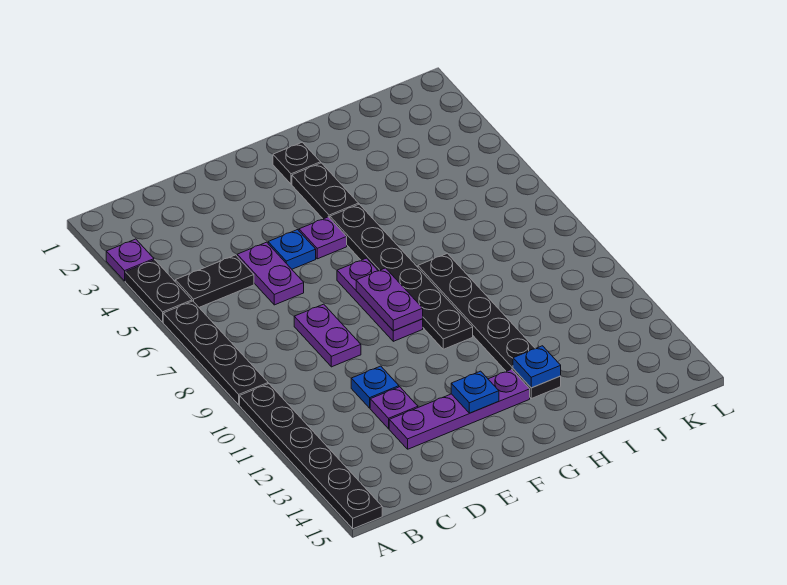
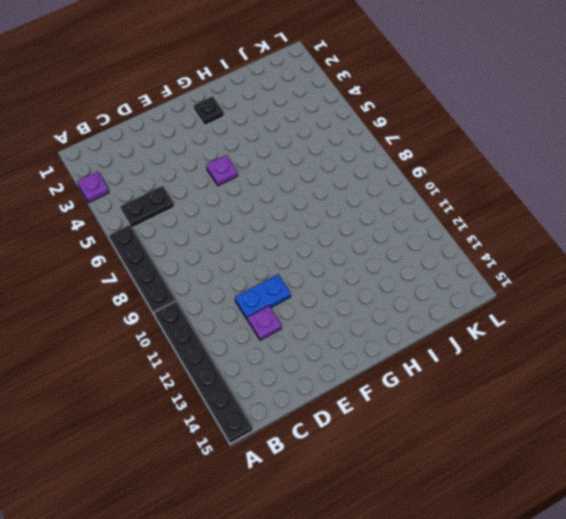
blue 1x2 plate [235,275,291,320] -> blue 1x1 plate [351,366,399,408]
none -> black 1x2 plate [125,260,192,322]
none -> purple 1x2 plate [237,242,304,305]
none -> purple 1x2 plate [294,304,361,367]

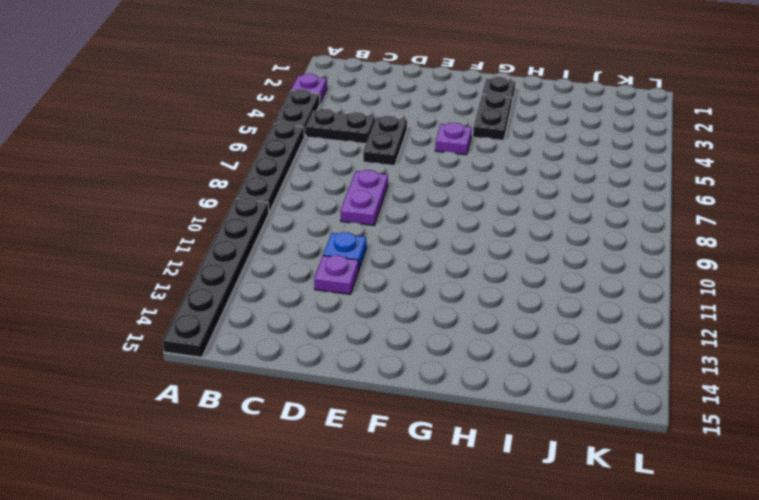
black 1x2 plate [363,116,407,166] -> purple 1x2 plate [237,242,304,305]
none -> purple 1x4 plate [389,369,530,449]
none -> blue 1x1 plate [268,230,316,269]
none -> purple 1x3 plate [337,258,423,341]

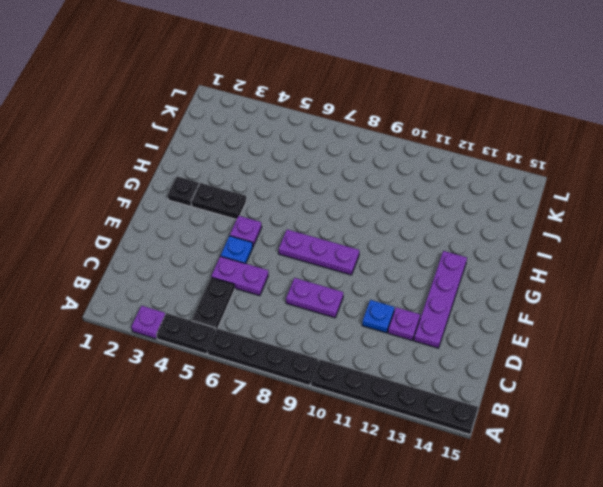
none -> black 1x6 plate [330,204,473,349]
none -> black 1x6 plate [418,253,561,399]
none -> purple 1x2 plate [356,268,423,331]

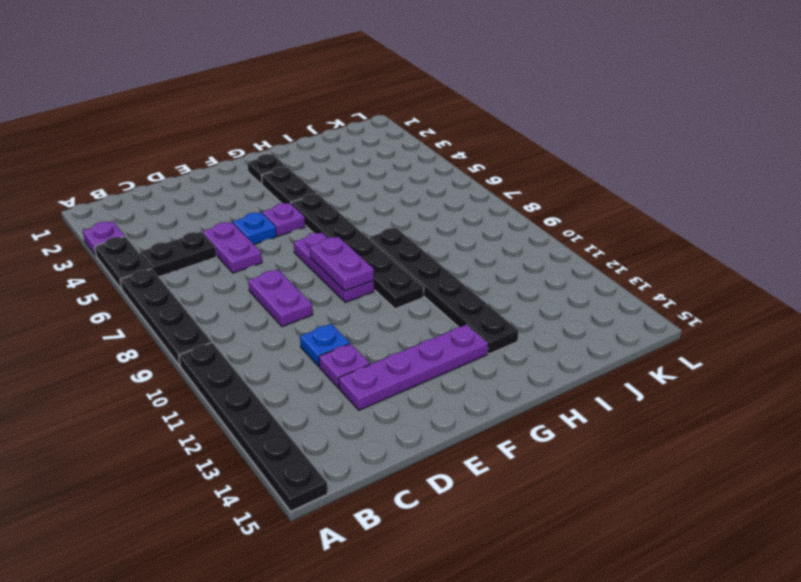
none -> blue 1x1 plate [451,371,499,413]
none -> blue 1x1 plate [513,346,561,388]

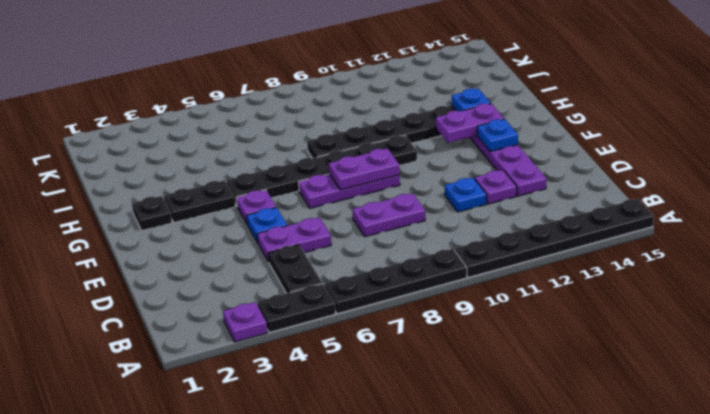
purple 1x2 plate [436,104,504,143] -> none

